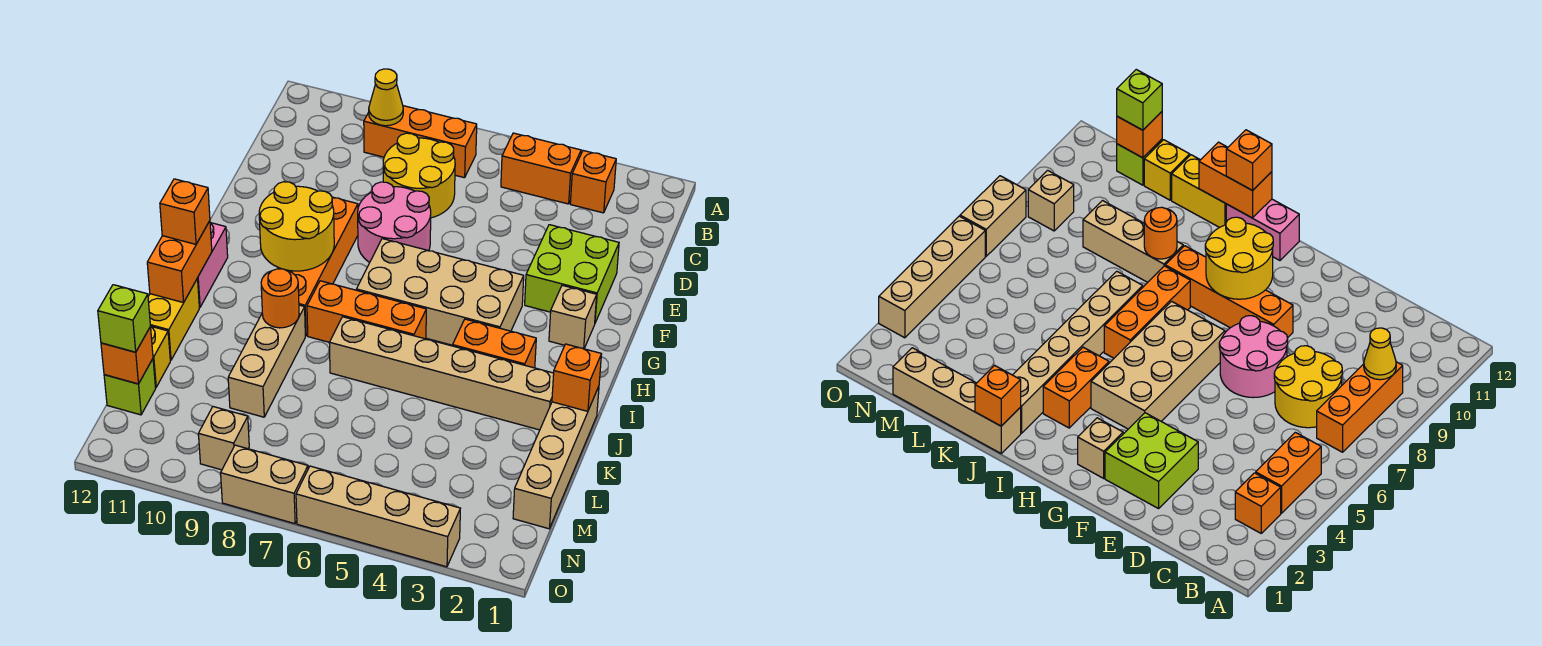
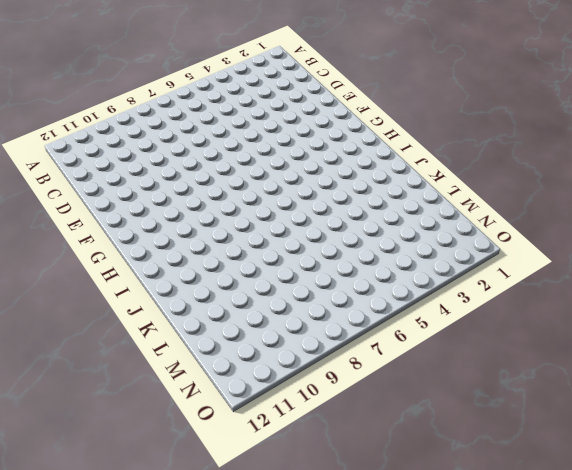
none -> orange 1x1 brick [570,151,616,213]
none -> orange 1x2 brick [501,133,581,204]
none -> orange 1x3 brick [364,106,477,178]

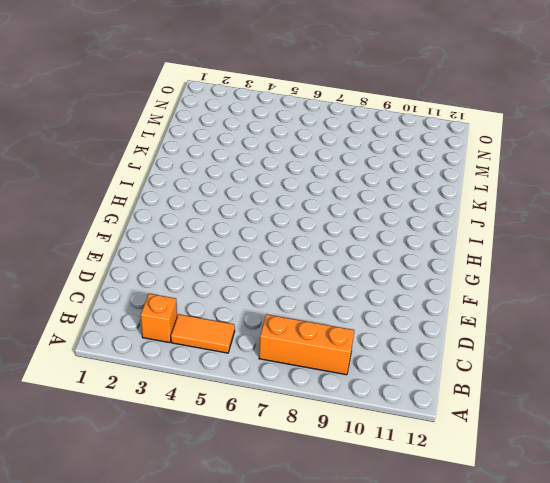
orange 1x2 tile [171,314,235,353] -> orange 1x2 brick [501,133,581,204]
none -> yellow 2x2 round brick [383,133,455,218]
none -> lime 2x2 brick [525,225,619,323]
none -> pink 2x2 round brick [358,182,431,262]

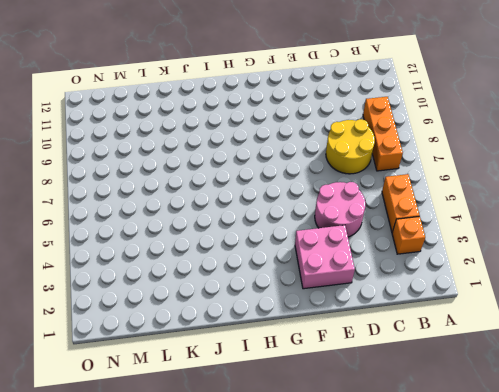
pink 2x2 round brick [315,182,365,237] -> pink 2x2 round brick moved to [358,182,431,262]
pink 2x2 brick [295,225,355,289] -> lime 2x2 brick [525,225,619,323]
none -> orange 1x4 brick [288,197,358,336]
none -> tan 1x1 brick [549,285,597,349]
none -> tan 2x4 brick [356,239,524,345]

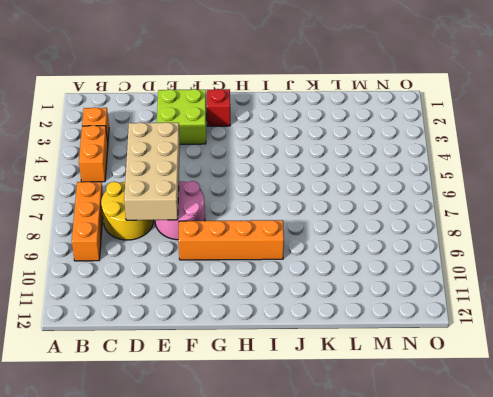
tan 2x4 brick [124,122,180,220] -> tan 2x4 brick moved to [356,239,524,345]
red 1x1 brick [207,89,230,126] -> tan 1x1 brick [549,285,597,349]
none -> pink 1x2 brick [198,223,228,307]
none -> orange 1x2 brick [453,319,536,368]
none -> orange 1x3 brick [307,281,426,342]

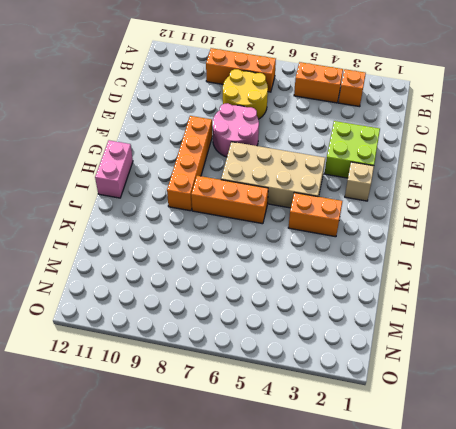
none -> tan 1x4 brick [513,387,599,529]
none -> tan 1x6 brick [329,317,554,430]
none -> tan 1x3 brick [228,305,305,417]

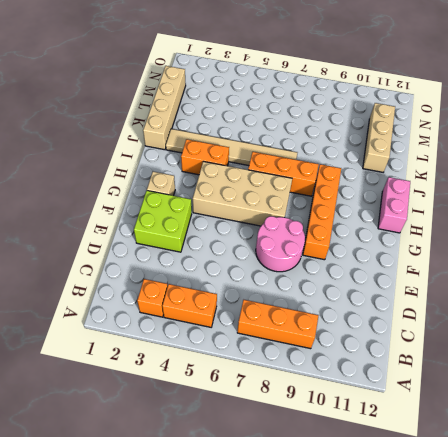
tan 1x6 tile [166,129,297,166] -> tan 1x6 brick [329,317,554,430]
tan 1x3 brick [363,103,395,172] -> tan 1x3 brick moved to [228,305,305,417]
none -> yellow 2x2 round brick [383,133,455,218]
none -> yellow 1x2 brick [148,278,199,360]
none -> yellow 1x1 brick [151,326,170,387]

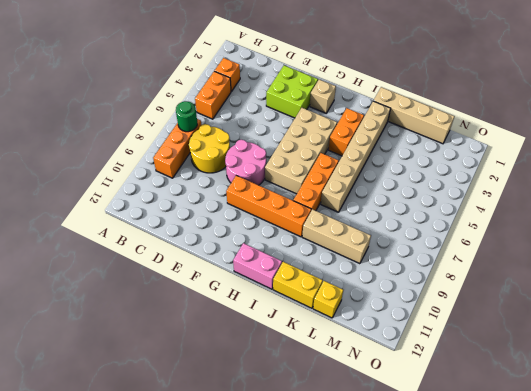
green 1x1 round brick [176,101,197,132] -> none
none -> lime 1x1 brick [104,359,156,415]
none -> tan 1x1 brick [198,407,249,470]
none -> tan 1x4 brick [296,466,460,567]

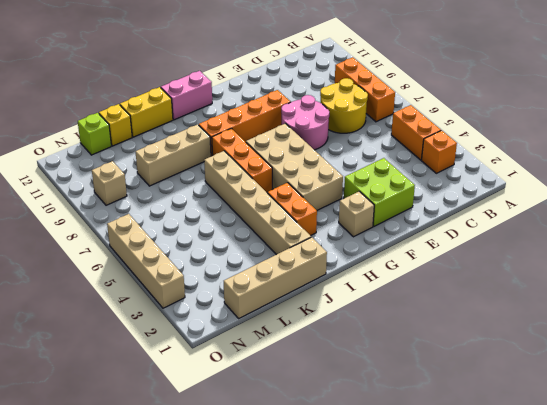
none -> tan 1x2 brick [221,445,308,524]
none -> yellow 1x1 cone [369,69,403,126]
none -> yellow 2x2 round brick [259,182,334,271]

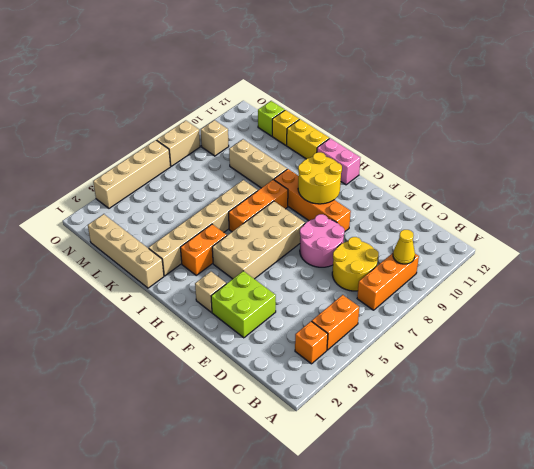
none -> orange 1x2 brick [147,221,212,303]
none -> orange 1x1 brick [552,344,601,411]
none -> orange 1x1 round brick [261,269,299,328]

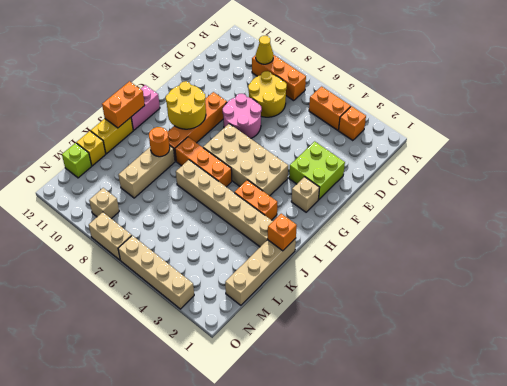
none -> orange 1x1 brick [101,326,153,384]
none -> orange 1x1 brick [160,179,210,244]
none -> lime 1x1 brick [98,285,150,352]

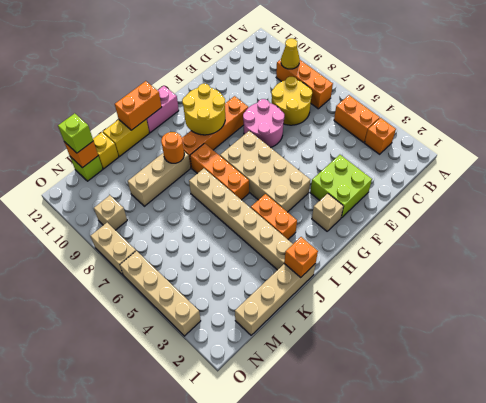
none -> orange 1x1 brick [160,179,210,244]

